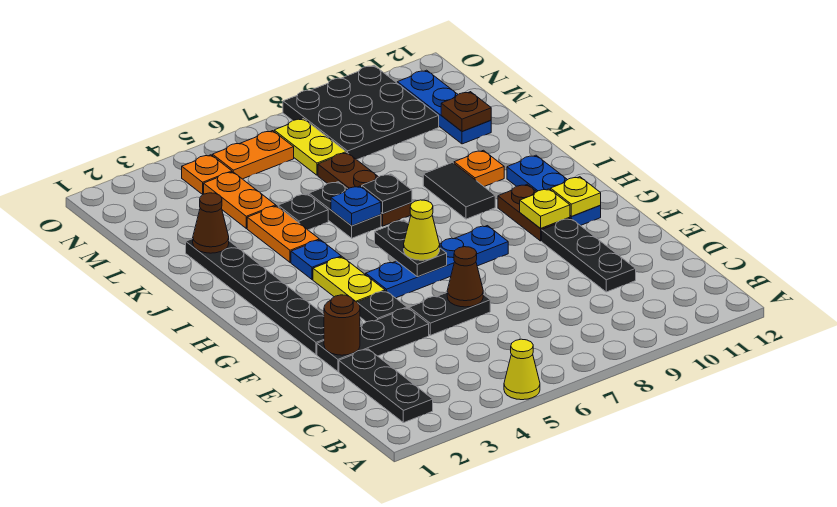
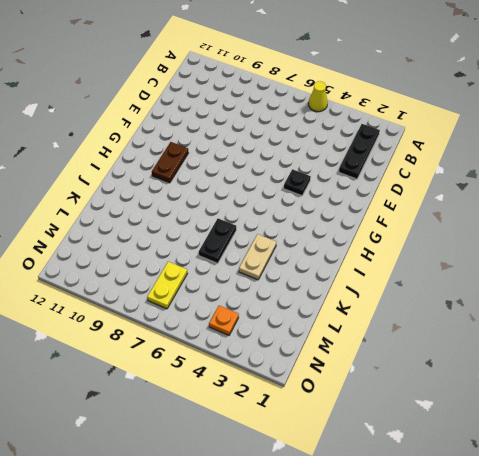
tan 1x2 plate [239,234,276,280] -> orange 1x2 plate [247,206,319,262]
none -> black 1x3 plate [542,218,636,292]
none -> black 1x3 plate [317,308,429,372]
none -> black 1x2 plate [409,293,490,335]
none -> black 1x6 plate [186,239,324,355]

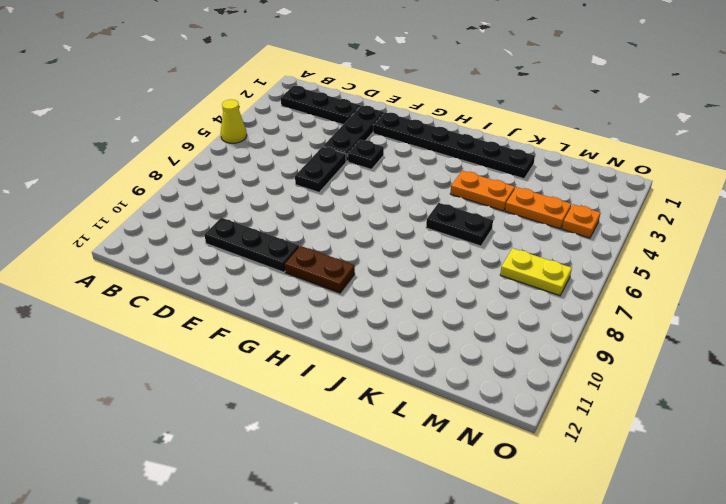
none -> yellow 1x2 plate [313,257,385,302]
none -> blue 1x4 plate [366,226,508,298]
none -> blue 1x3 plate [507,155,601,226]
none -> blue 1x1 plate [291,240,341,279]

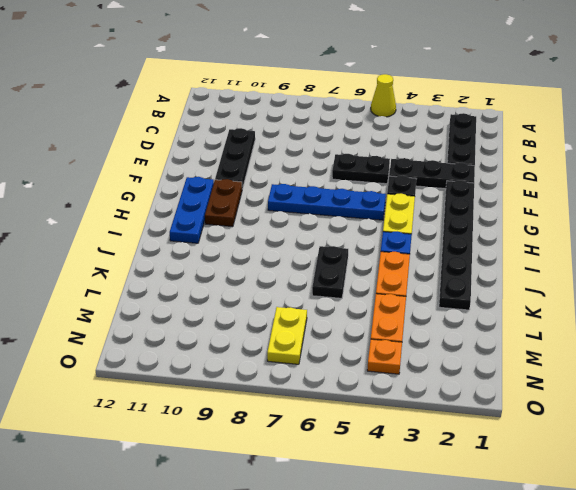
none -> black 1x2 tile [423,162,495,219]
none -> brown 1x3 plate [318,153,412,226]
none -> orange 1x1 plate [454,150,504,186]
none -> black 1x1 plate [278,194,328,230]

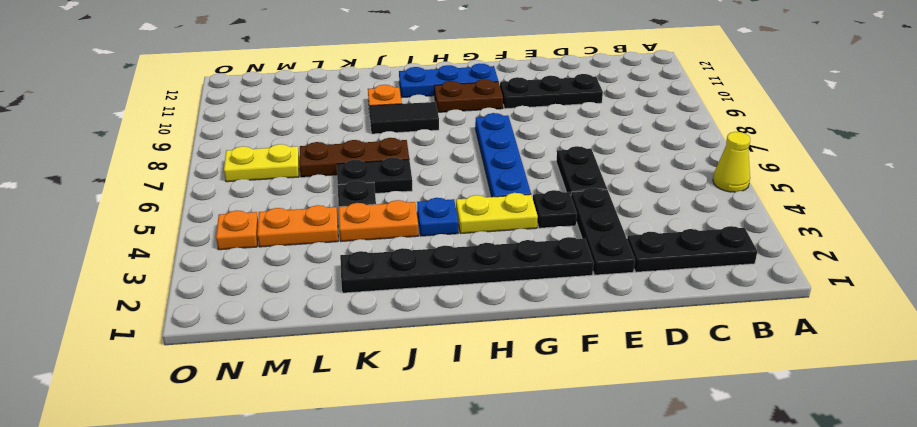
none -> blue 1x3 plate [397,70,491,144]
none -> black 3x3 plate [283,66,439,160]
none -> orange 1x2 plate [213,131,294,179]
none -> brown 1x1 round brick [324,295,360,355]

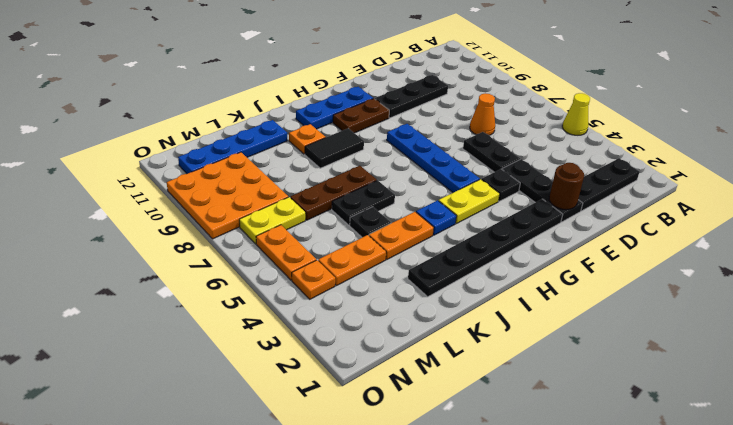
orange 1x1 cone [470,93,495,135] -> none
blue 1x4 plate [178,120,287,174] -> blue 1x3 plate [397,70,491,144]
orange 3x3 plate [167,152,288,239] -> black 3x3 plate [283,66,439,160]
none -> brown 1x1 cone [447,247,483,307]
none -> black 1x2 plate [375,220,447,277]
none -> yellow 1x1 plate [520,189,570,229]
none -> yellow 1x1 plate [551,177,601,217]

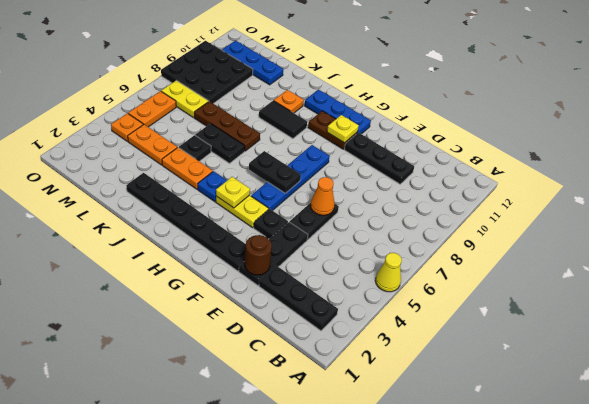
orange 1x1 cone [310,177,335,215] -> brown 1x1 cone [447,247,483,307]
yellow 1x1 plate [216,177,250,208] -> yellow 1x1 plate moved to [551,177,601,217]
none -> blue 1x1 plate [331,186,381,226]
none -> black 1x1 plate [362,174,412,214]
none -> brown 1x1 cone [193,193,229,253]
none -> brown 1x1 plate [441,92,491,131]

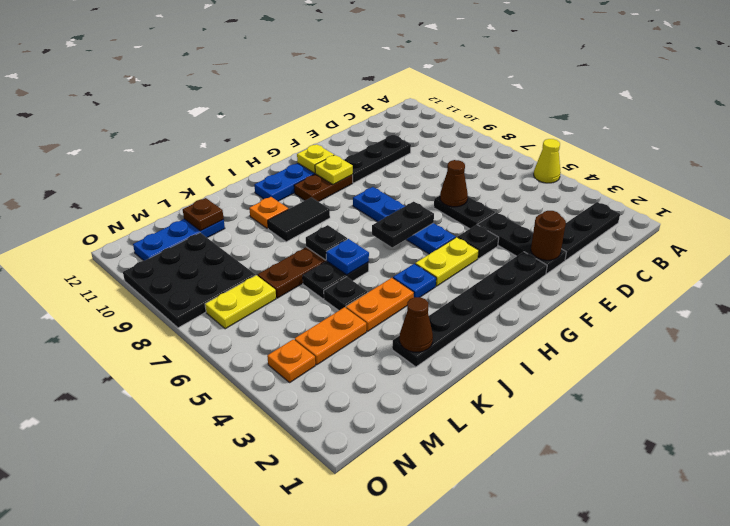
none -> orange 1x2 plate [213,131,294,179]
none -> yellow 1x1 cone [404,200,440,260]

